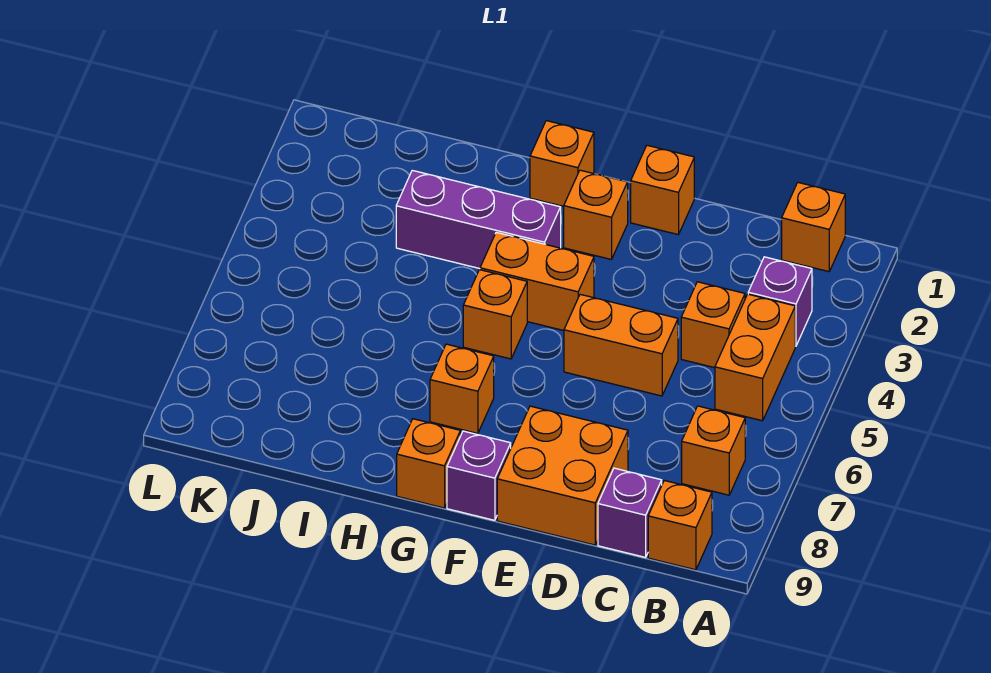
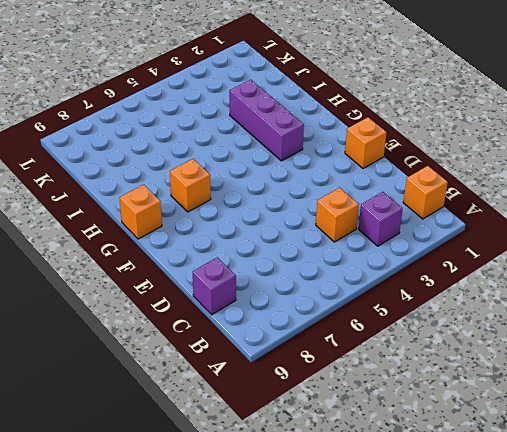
none -> orange 1x2 brick [715,294,795,421]
none -> orange 1x1 brick [682,406,745,495]
none -> orange 1x1 brick [648,481,712,570]

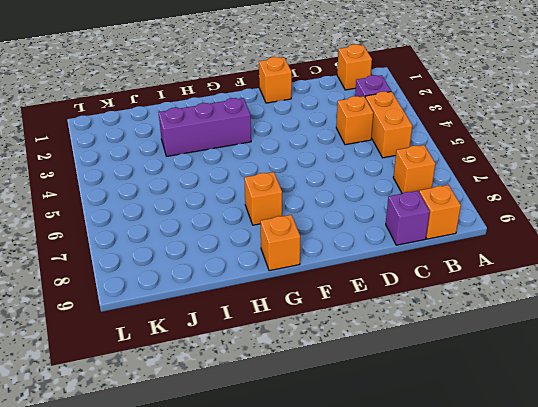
none -> orange 1x2 brick [564,294,678,396]
none -> orange 2x2 brick [497,406,628,545]
none -> orange 1x1 brick [564,170,628,260]

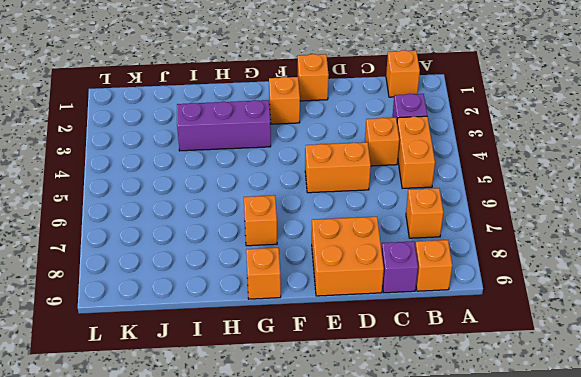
none -> orange 1x2 brick [480,232,594,331]
none -> purple 1x1 brick [447,431,511,520]
none -> orange 1x1 brick [530,121,594,206]

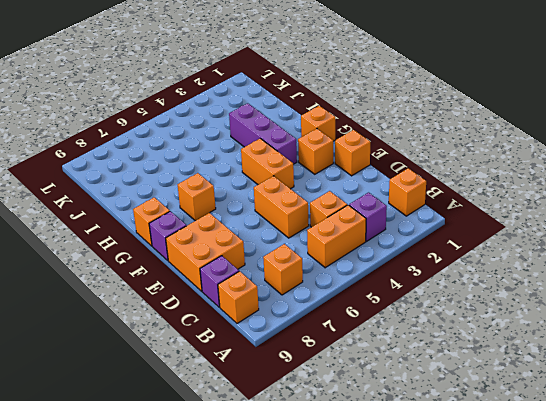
none -> orange 1x1 brick [463,270,527,359]

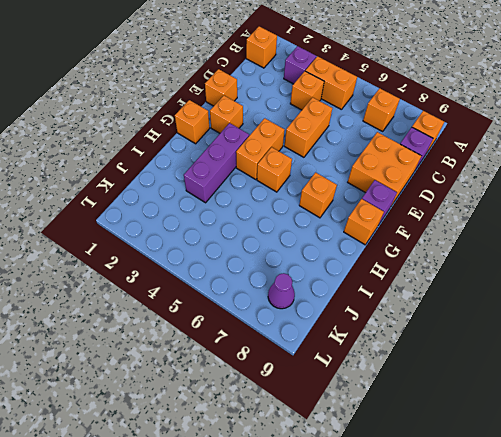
purple 1x1 cone [268,273,295,309] -> none

